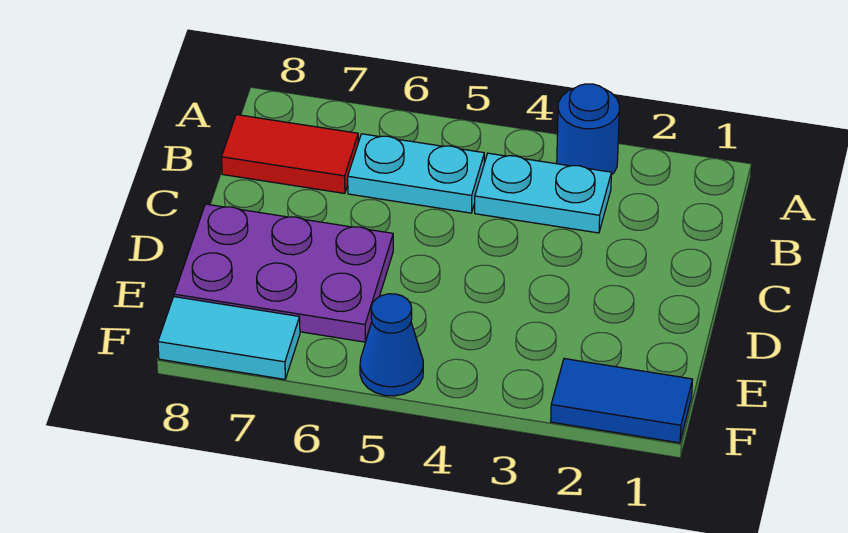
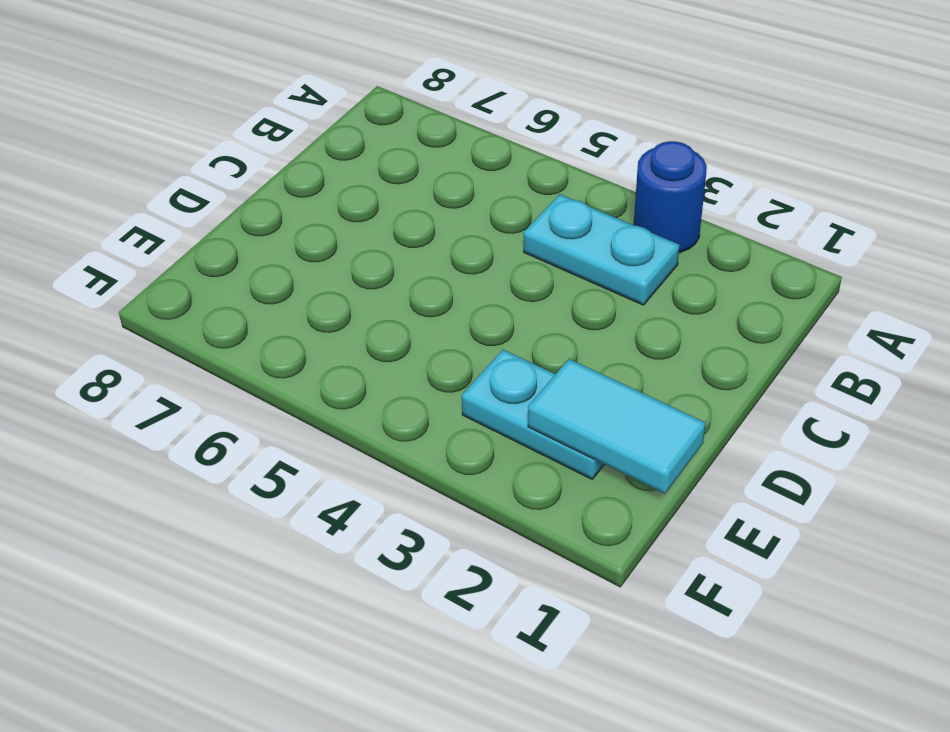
cyan 1x2 tile [528,359,706,494] -> cyan 1x2 tile moved to [158,297,300,379]
cyan 1x2 plate [462,350,604,479] -> cyan 1x2 plate moved to [348,134,484,213]
none -> red 1x2 tile [222,115,358,193]
none -> purple 2x3 plate [174,204,393,342]

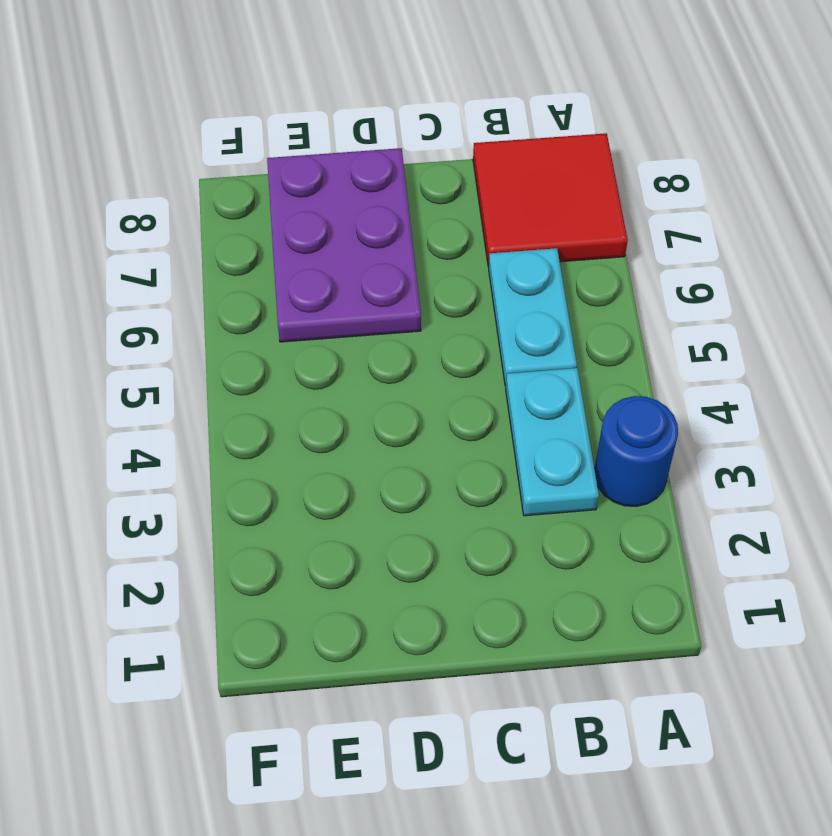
red 2x2 tile [473,133,628,267] -> red 1x2 tile [222,115,358,193]
none -> blue 1x2 tile [551,359,693,443]
none -> blue 1x1 cone [360,294,423,396]

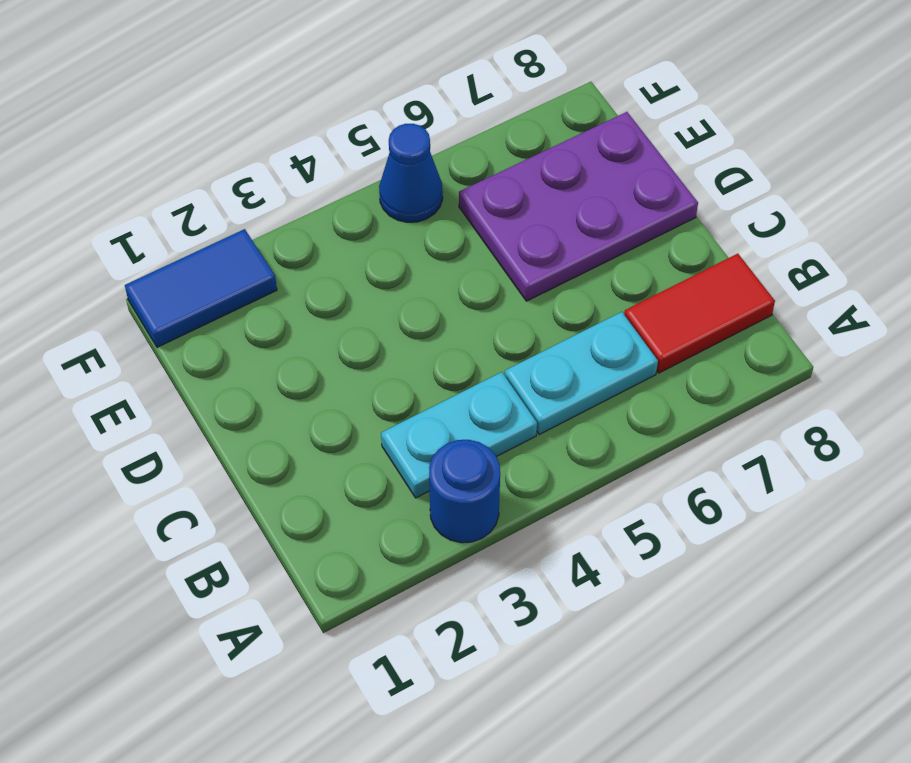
none -> cyan 1x2 tile [158,297,300,379]

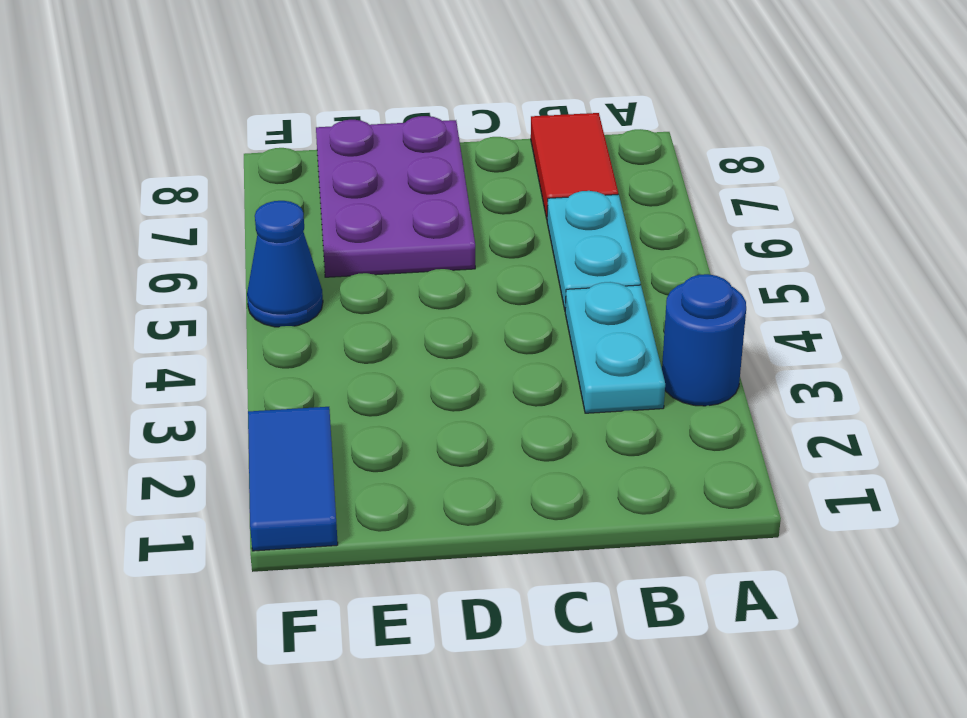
none -> cyan 1x2 tile [158,297,300,379]

